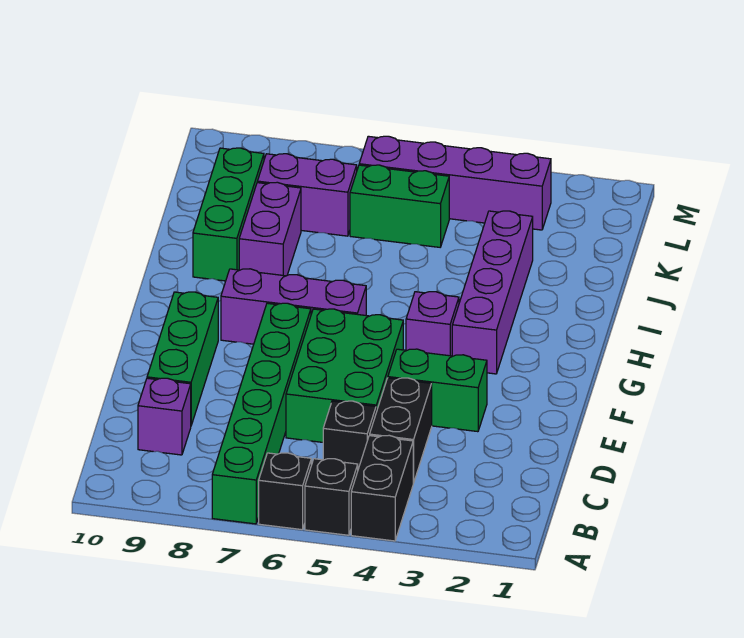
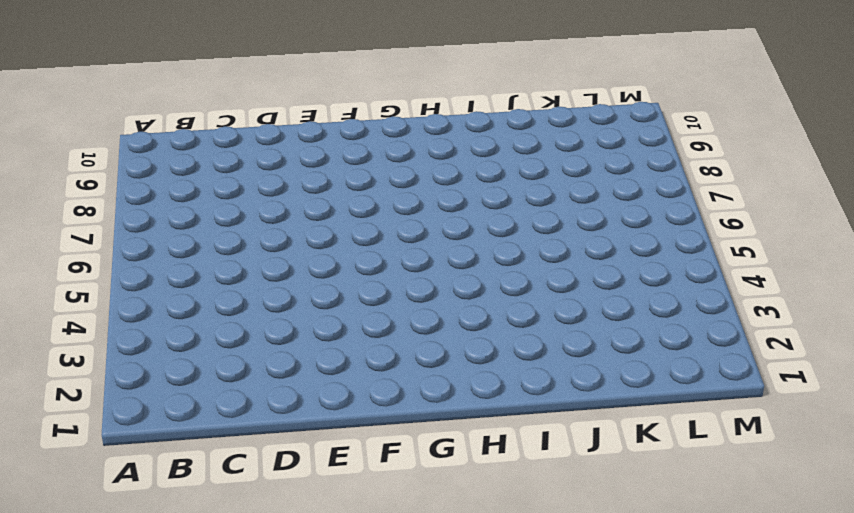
none -> black 1x2 brick [351,435,413,541]
none -> black 1x1 brick [305,459,358,535]
none -> black 1x1 brick [259,453,311,530]

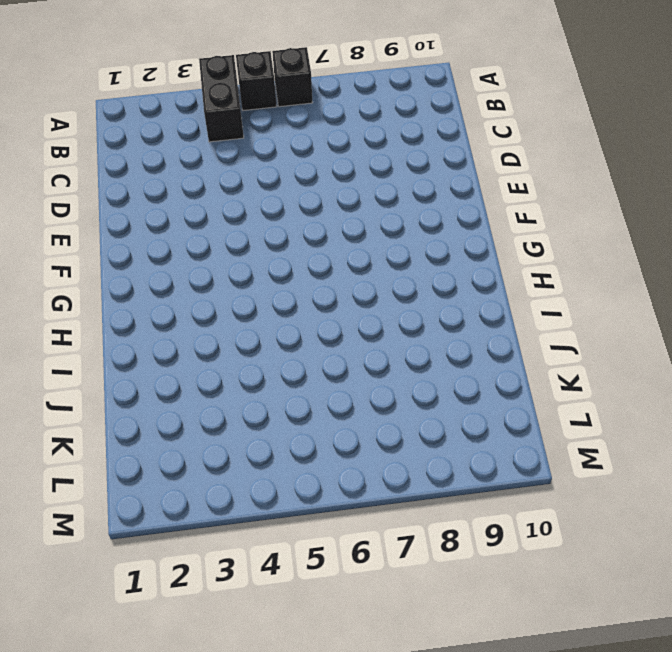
none -> green 1x6 brick [212,303,311,524]
none -> black 1x2 brick [370,378,432,483]
none -> black 1x1 brick [323,401,376,469]

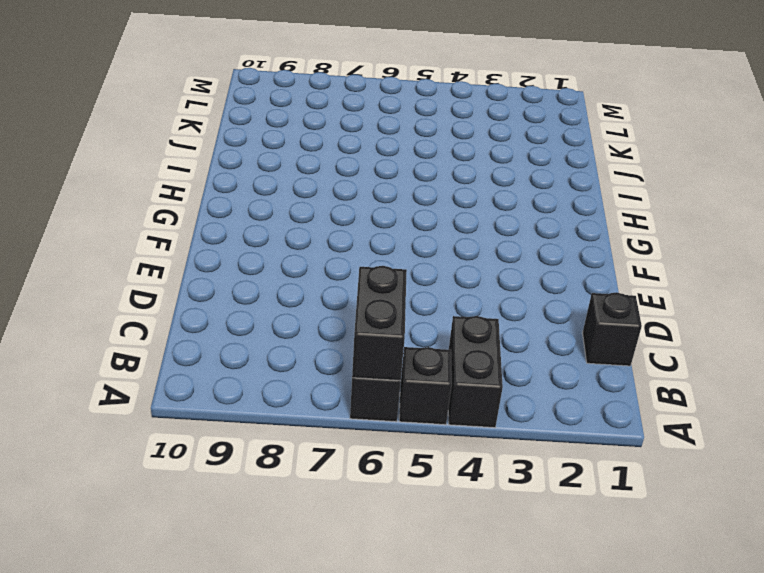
black 1x2 brick [352,266,407,381] -> black 1x2 brick moved to [370,378,432,483]
black 1x1 brick [583,292,642,366] -> black 1x1 brick moved to [323,401,376,469]
none -> green 1x6 brick [212,303,311,524]
none -> purple 1x1 brick [138,378,191,455]
none -> green 2x3 brick [286,309,403,442]

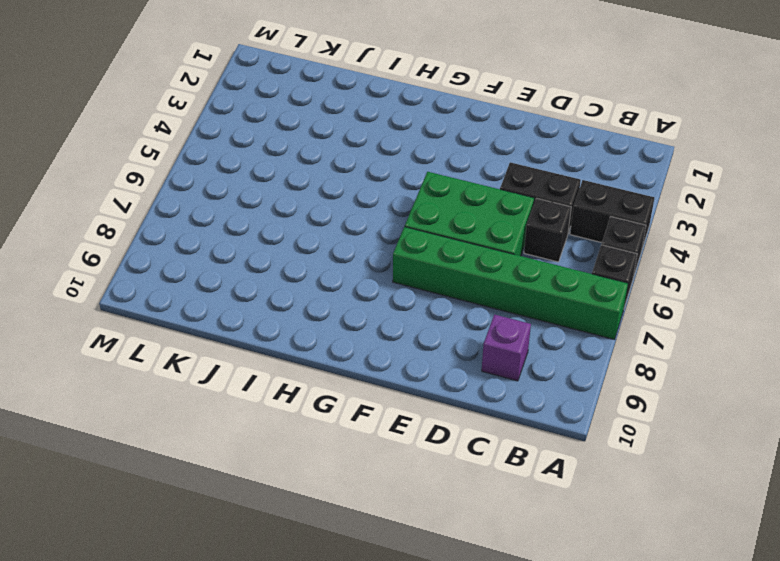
none -> green 1x3 brick [147,292,218,425]
none -> green 1x2 brick [388,349,487,432]
none -> purple 1x4 brick [452,211,533,374]

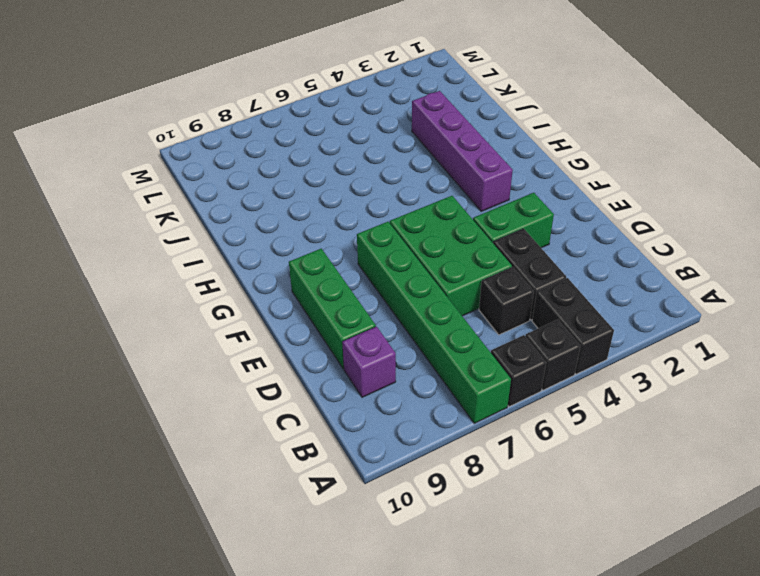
none -> purple 1x1 brick [406,292,459,356]
none -> purple 1x3 brick [221,269,366,344]
none -> purple 1x2 brick [239,182,301,276]

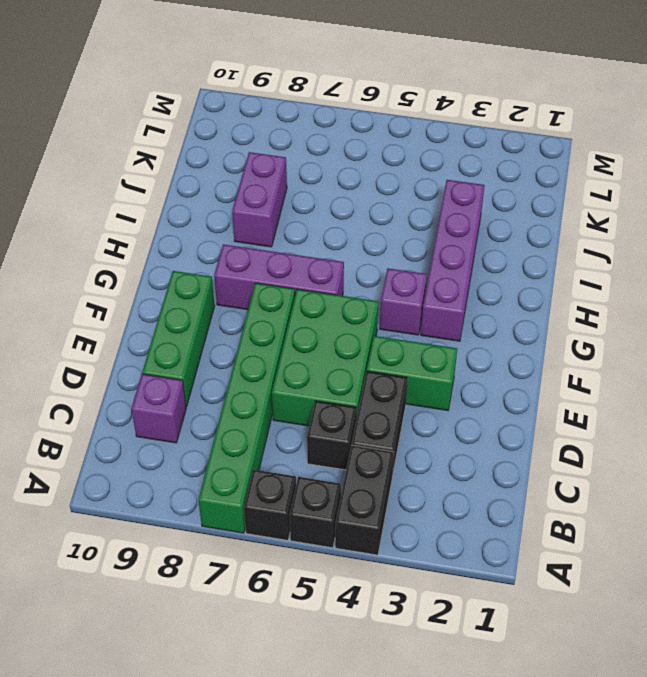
none -> green 1x3 brick [193,148,264,281]
none -> green 1x2 brick [350,165,449,247]
none -> purple 1x2 brick [257,154,357,236]

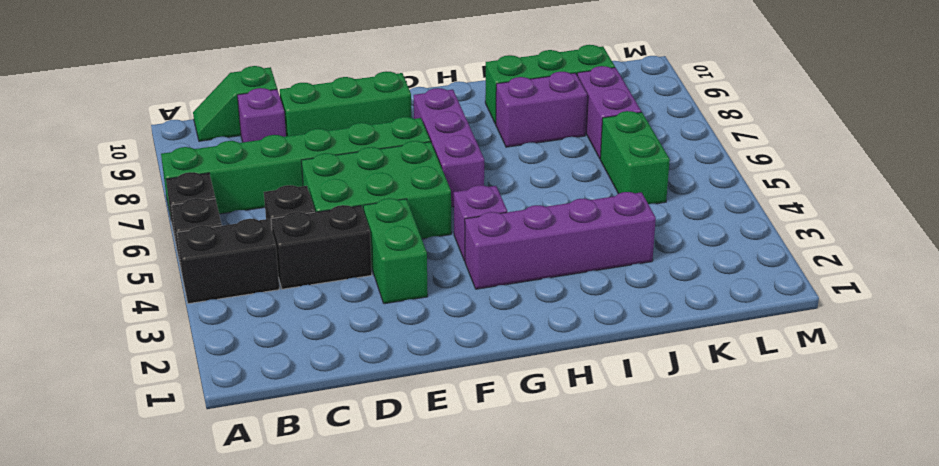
green 1x2 slope [193,66,277,141] -> none
none -> purple 1x4 brick [359,136,551,230]

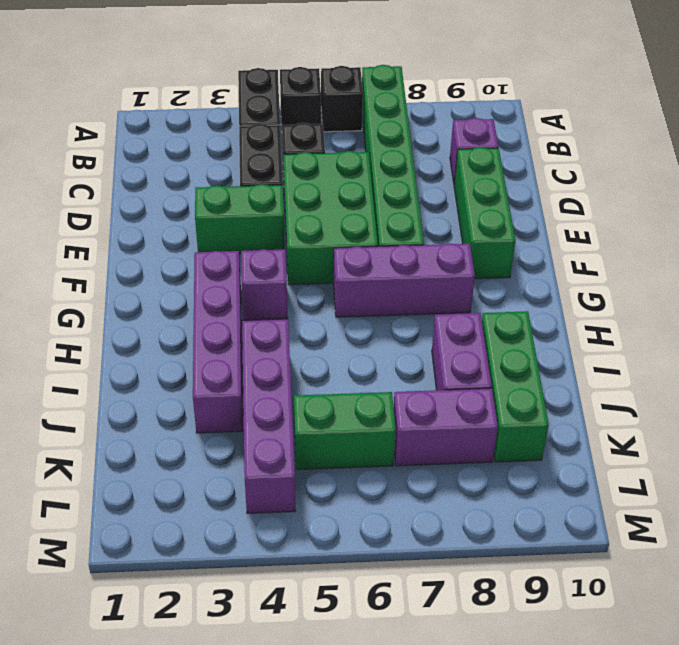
purple 1x4 brick [242,320,296,513] -> purple 1x4 brick turned to [359,136,551,230]

